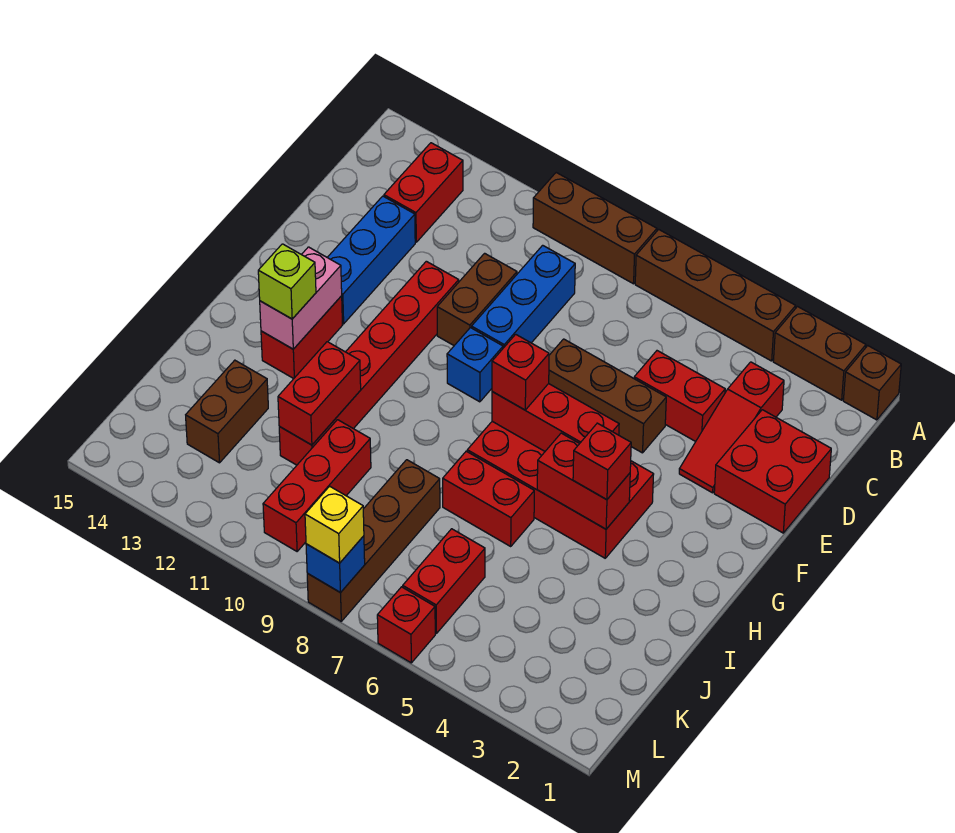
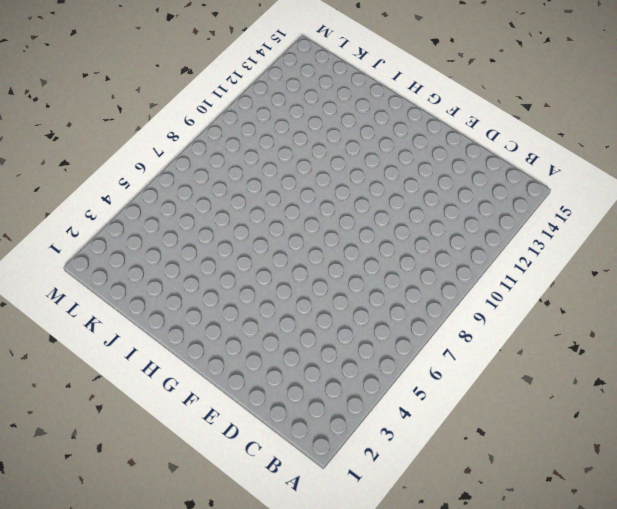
none -> brown 1x1 brick [843,346,901,420]
none -> brown 1x2 brick [773,307,866,400]
none -> brown 1x4 brick [635,229,796,361]
none -> brown 1x3 brick [533,173,657,284]

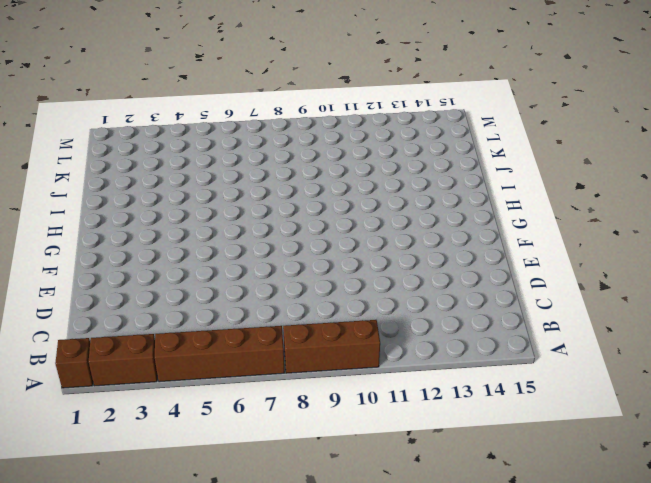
none -> red 1x2 brick [384,143,463,242]
none -> red 1x3 slope [679,362,784,493]
none -> blue 1x3 brick [472,245,575,348]
none -> red 2x2 brick [714,410,831,533]

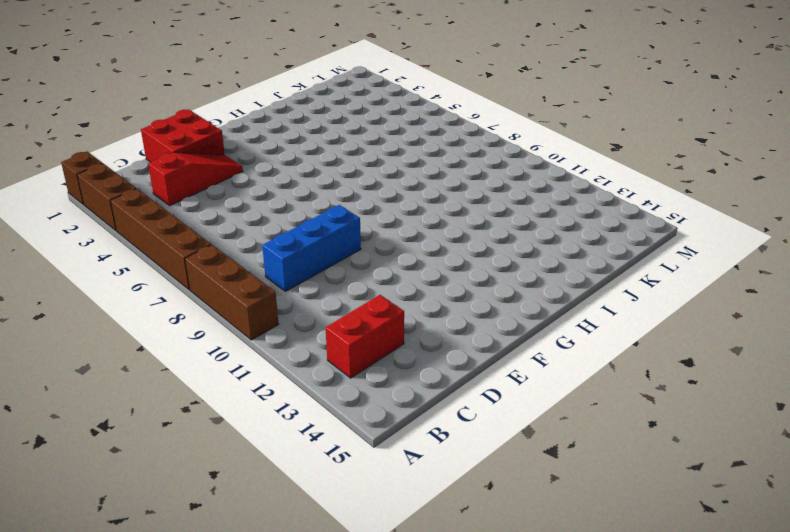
none -> red 1x2 brick [634,351,725,442]
none -> brown 1x2 brick [437,253,517,345]
none -> blue 1x3 brick [327,196,415,324]
none -> brown 1x3 brick [549,339,666,453]

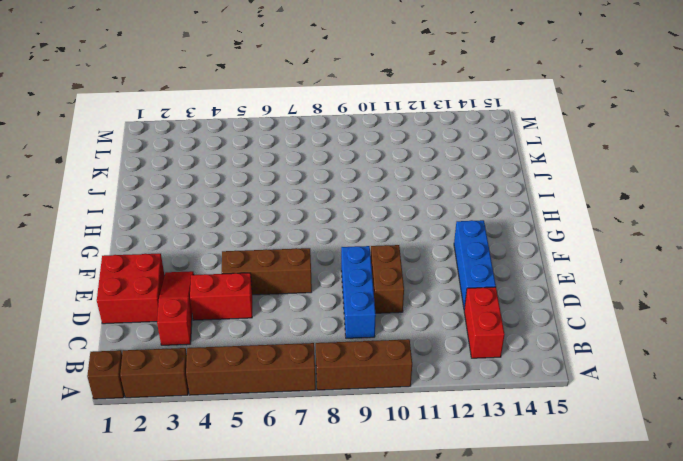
none -> red 1x6 brick [279,261,459,465]
none -> blue 1x1 brick [447,328,503,402]
none -> red 2x4 brick [467,421,654,558]
none -> red 1x2 brick [261,296,342,379]

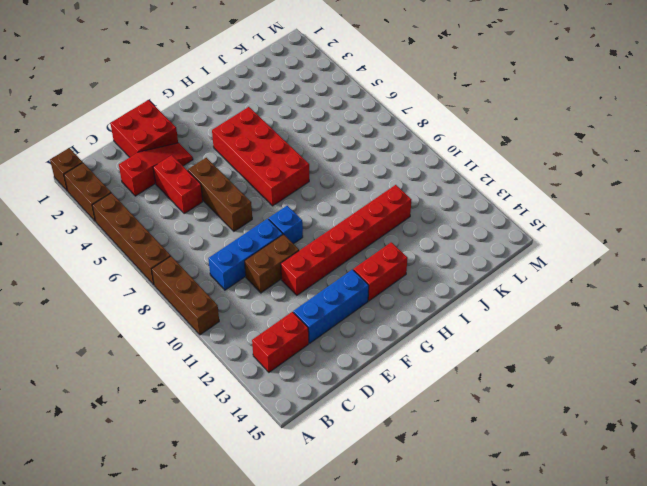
none -> red 1x2 brick [443,451,534,546]
none -> brown 1x4 brick [307,460,440,621]
none -> red 1x3 brick [263,420,371,551]
none -> brown 1x2 brick [186,360,268,463]

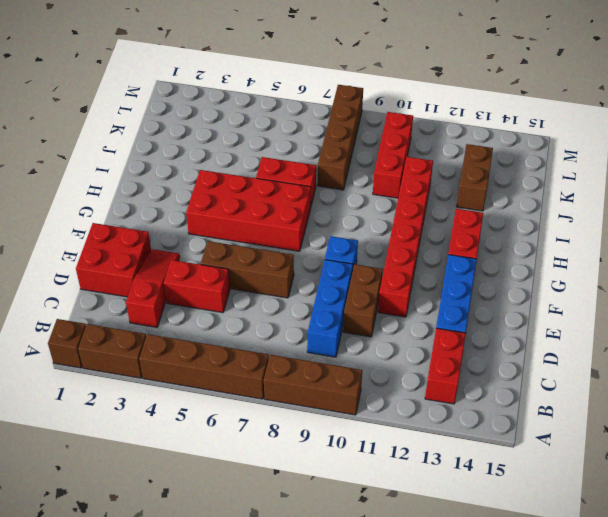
none -> red 1x2 brick [403,529,485,634]
none -> red 1x1 brick [377,587,435,663]
none -> red 1x3 brick [492,384,619,451]
none -> pink 1x2 brick [260,247,342,349]

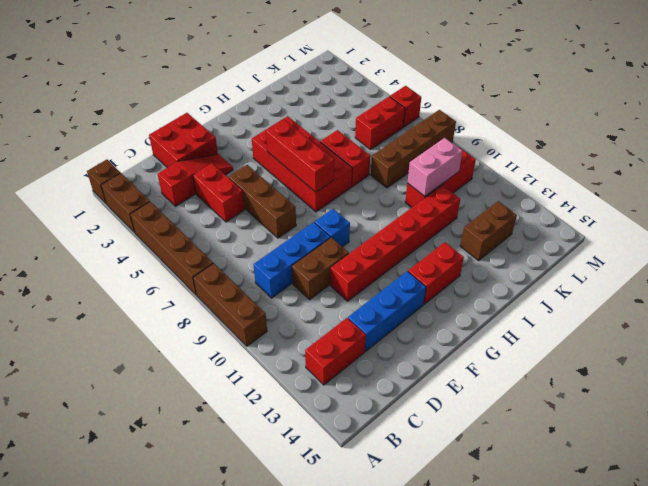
pink 1x2 brick [407,138,463,196] -> pink 1x2 brick moved to [260,247,342,349]
none -> red 1x2 brick [537,433,630,529]
none -> red 1x2 brick [278,342,361,445]
none -> blue 1x1 brick [306,536,365,593]
none -> red 1x1 brick [492,334,549,410]

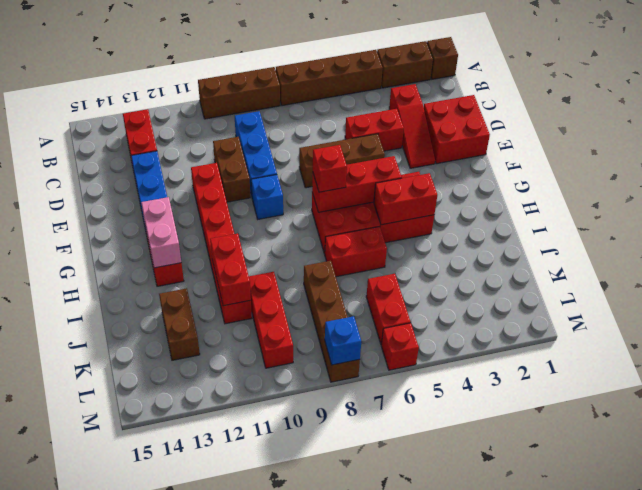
none -> red 1x1 brick [573,423,631,500]
none -> lime 1x1 brick [258,244,316,319]
none -> yellow 1x1 brick [305,486,364,563]

